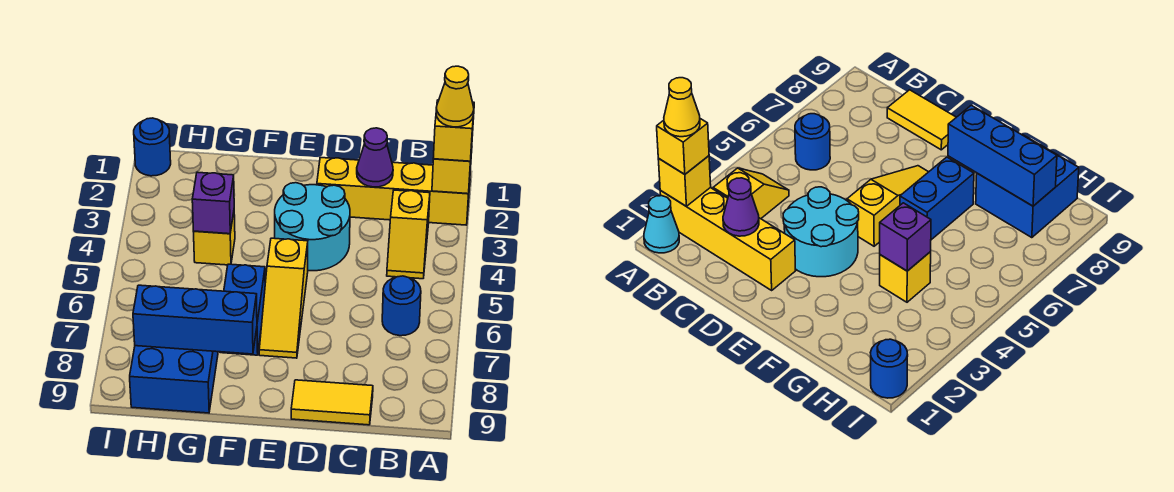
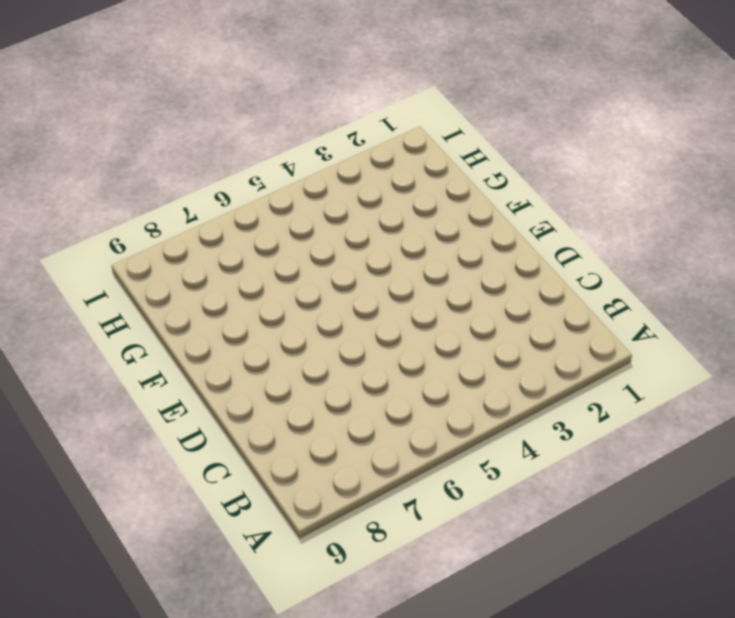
none -> cyan 1x1 cone [644,196,679,253]
none -> yellow 1x4 brick [317,158,470,225]
none -> yellow 1x2 slope [387,190,430,279]

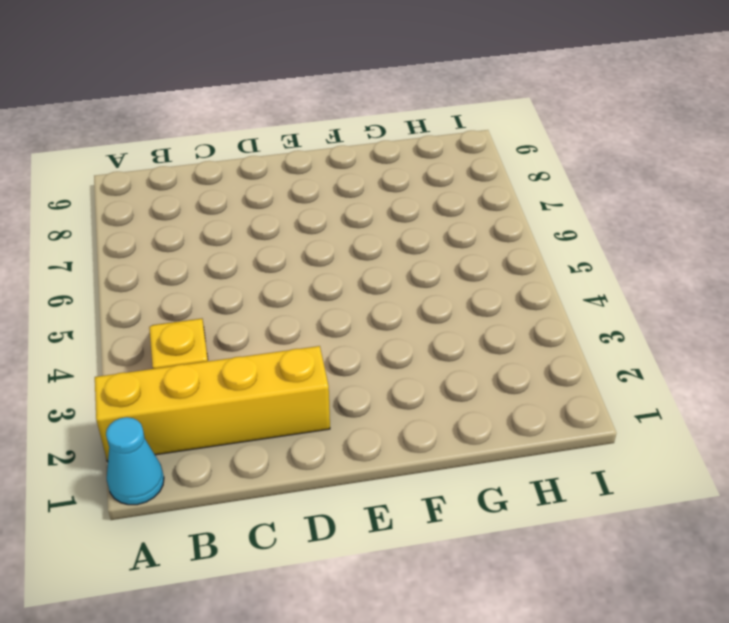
none -> blue 1x1 round brick [382,276,421,336]
none -> yellow 1x2 tile [291,380,373,425]
none -> cyan 2x2 round brick [275,183,350,271]

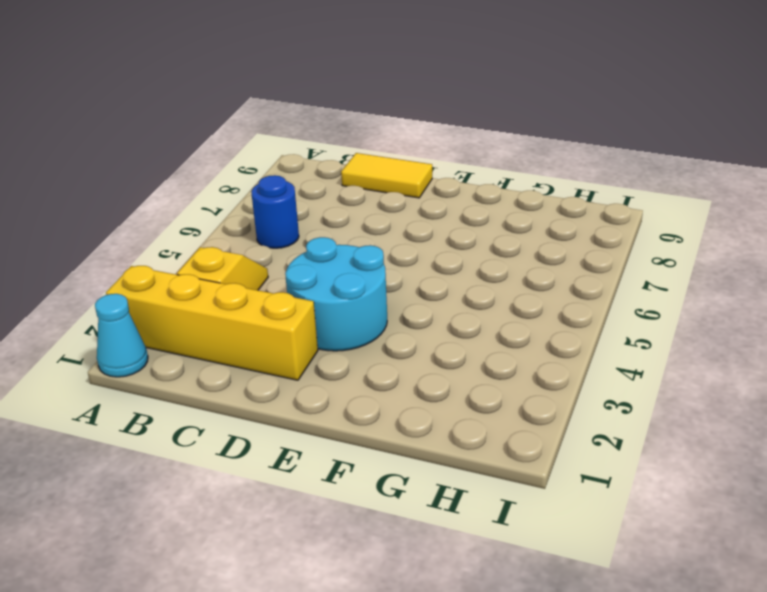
none -> yellow 1x3 slope [259,238,308,358]
none -> blue 1x2 brick [220,264,265,355]
none -> yellow 1x1 brick [193,213,235,265]

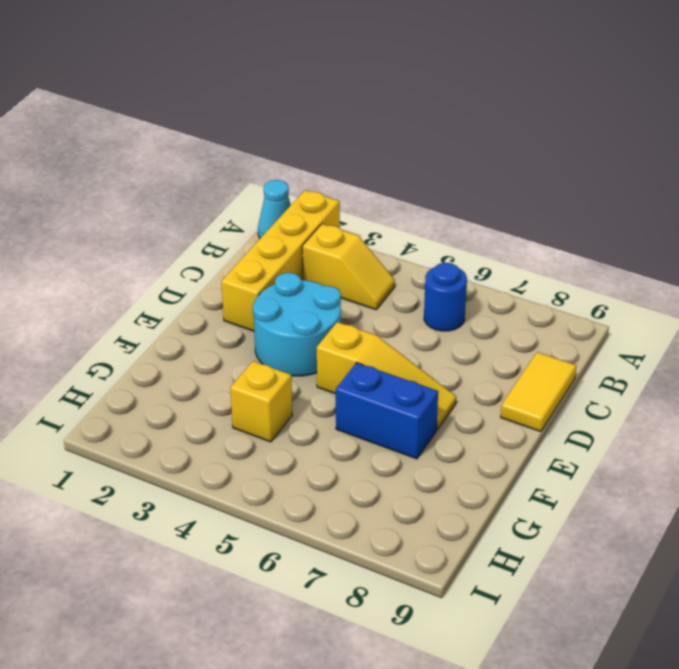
none -> blue 2x2 brick [130,346,218,413]
none -> blue 1x1 round brick [134,118,171,176]
none -> yellow 1x1 brick [432,149,472,194]

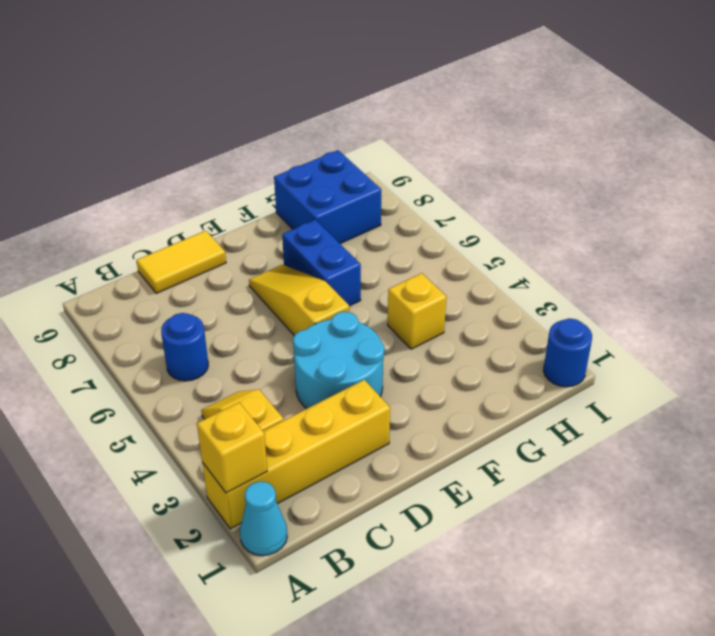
none -> purple 1x1 cone [357,128,393,187]
none -> blue 1x3 brick [133,285,257,354]
none -> purple 1x1 brick [192,172,234,234]

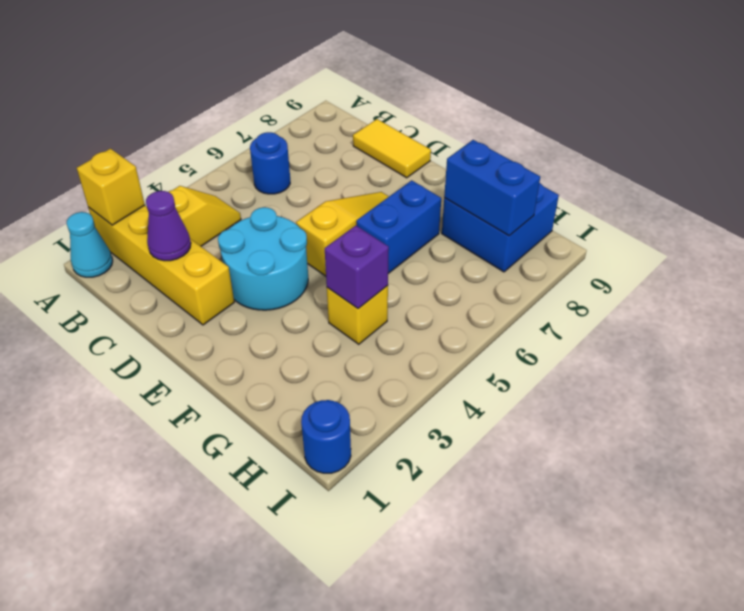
blue 1x2 brick [444,140,540,236] -> blue 1x3 brick [133,285,257,354]
none -> yellow 1x1 brick [433,100,474,161]
none -> yellow 1x1 cone [436,66,474,127]

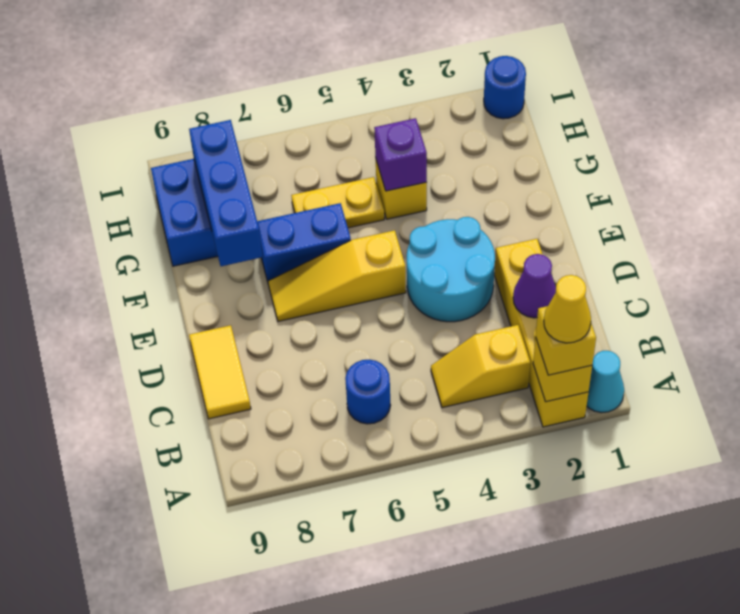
yellow 1x2 plate [291,177,384,228] -> none

